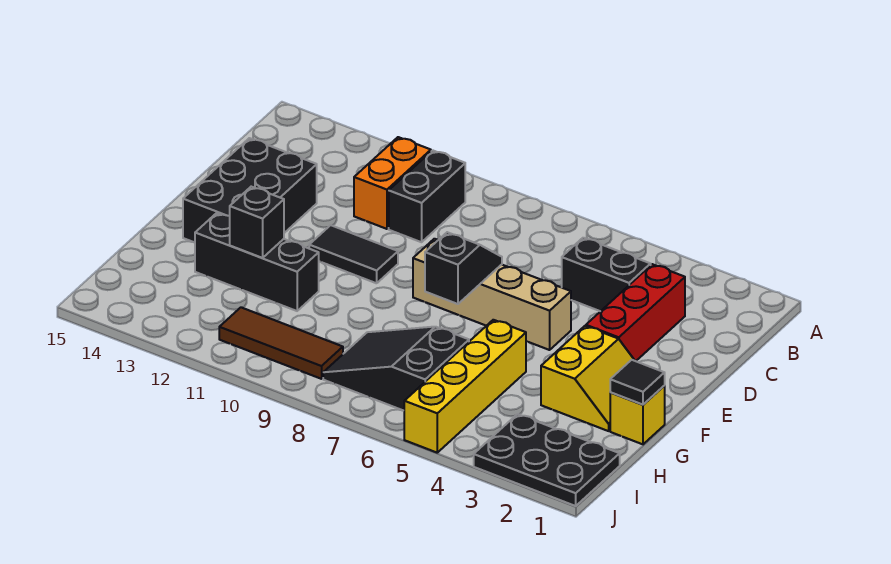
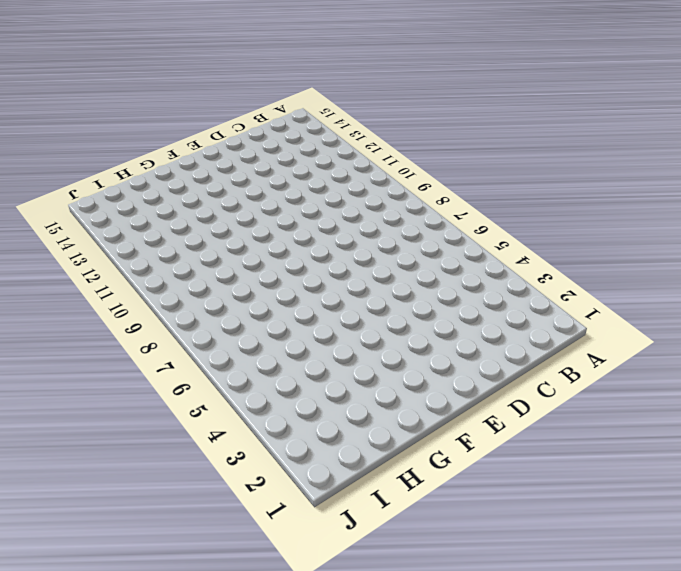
none -> black 1x2 brick [389,150,465,242]
none -> orange 1x2 brick [354,137,431,229]
none -> red 1x3 brick [586,264,685,361]

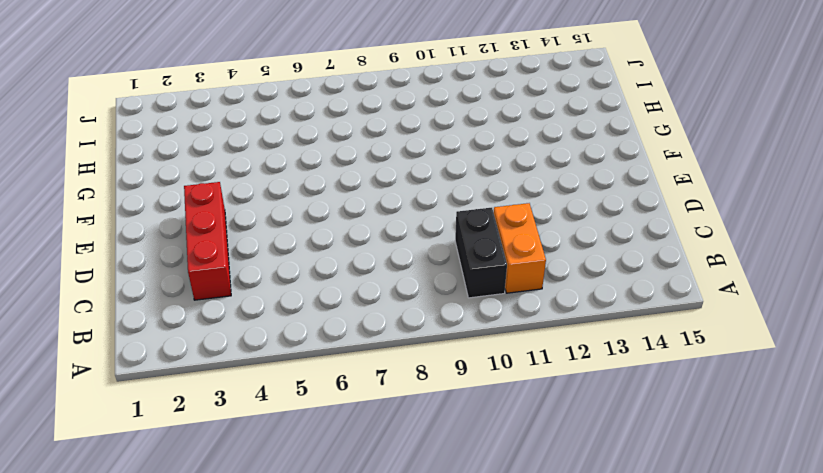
none -> black 1x2 brick [562,238,651,311]
none -> black 2x3 brick [183,138,317,242]
none -> tan 1x4 brick [413,239,571,350]

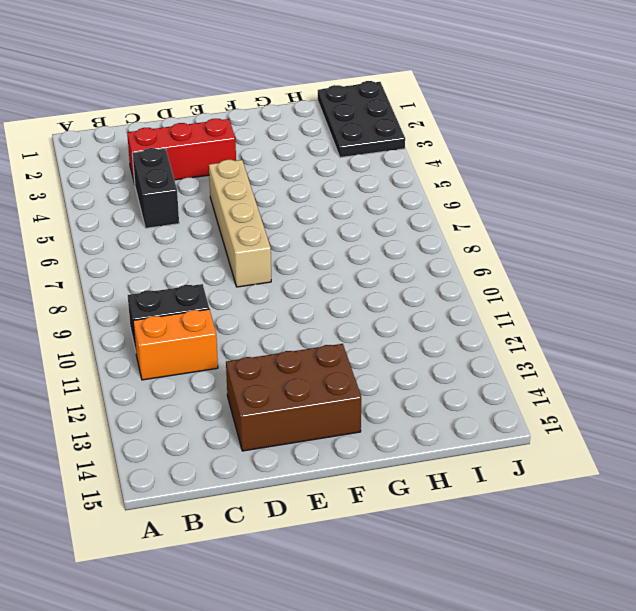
brown 2x3 brick [226,344,361,451] -> black 2x3 brick [183,138,317,242]
none -> black 1x2 tile [309,225,398,283]
none -> yellow 2x2 slope [541,326,635,431]
none -> yellow 1x1 brick [610,386,665,444]

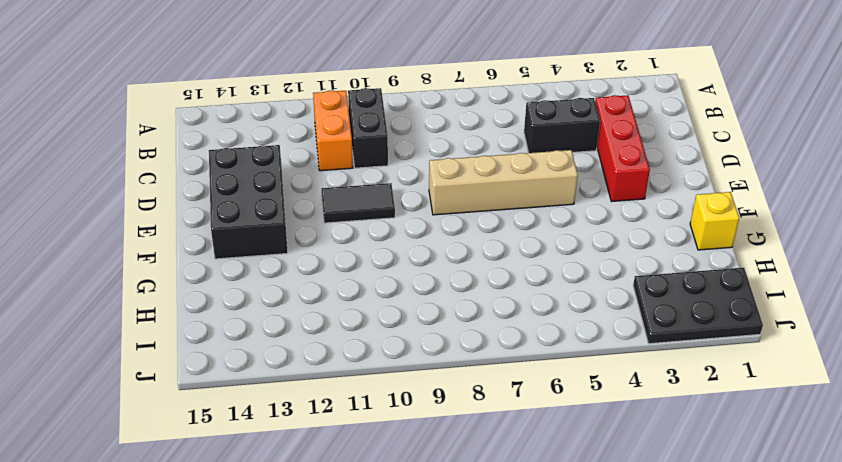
none -> yellow 2x2 slope [541,326,635,431]
none -> yellow 1x4 brick [404,320,526,453]
none -> black 1x3 brick [195,213,319,311]

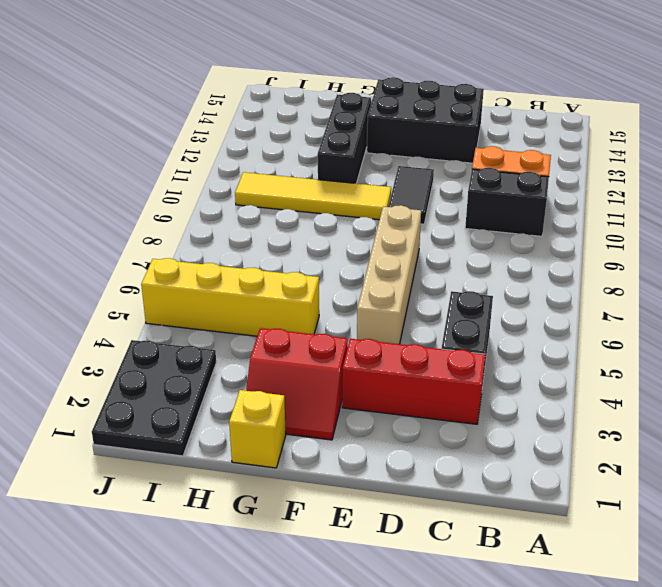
red 2x2 slope [246,328,348,440] -> yellow 2x2 slope [541,326,635,431]
yellow 1x4 tile [235,172,391,220] -> brown 1x3 tile [219,307,343,379]
none -> black 2x3 slope [323,327,469,411]
none -> black 1x2 slope [425,232,502,304]
none -> black 1x1 tile [610,360,665,405]

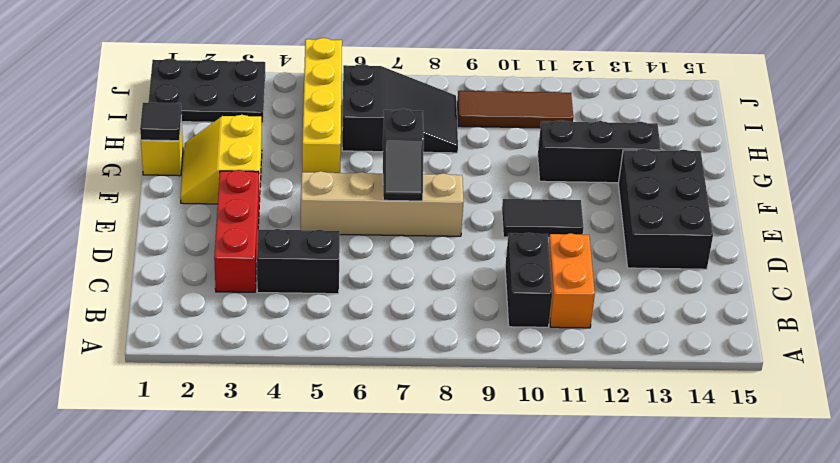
none -> black 1x1 brick [230,187,284,258]

